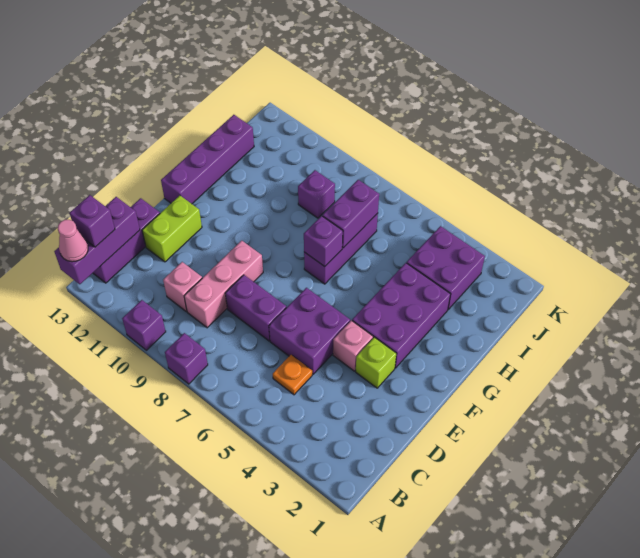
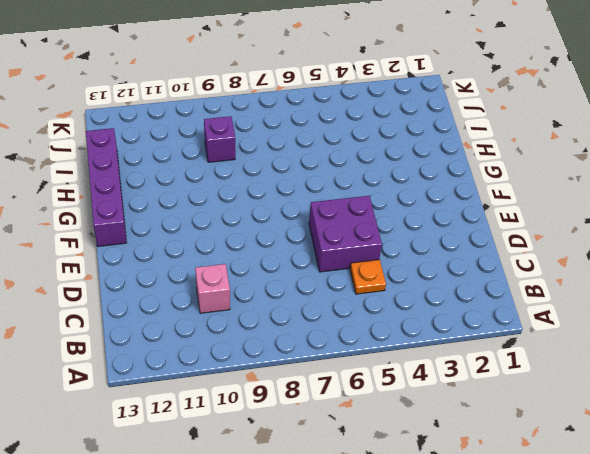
none -> purple 1x1 brick [165,333,208,384]
none -> purple 1x1 brick [122,300,166,350]
none -> purple 1x3 brick [93,198,160,283]

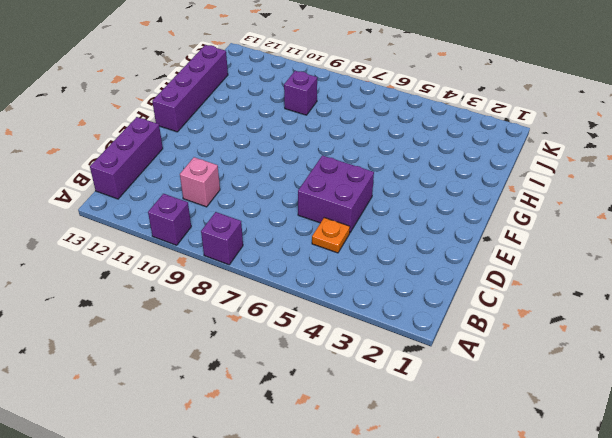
none -> pink 1x3 brick [184,241,263,328]
none -> purple 1x2 brick [225,275,286,341]
none -> lime 1x2 brick [142,196,202,262]

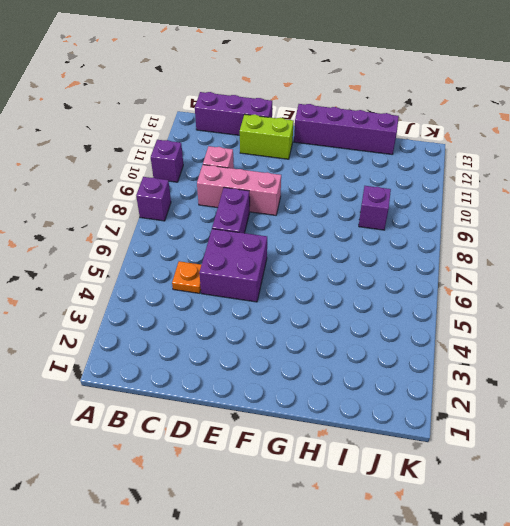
none -> lime 1x1 brick [356,337,396,388]
none -> pink 1x1 brick [333,320,373,371]
none -> purple 2x3 brick [352,263,451,368]

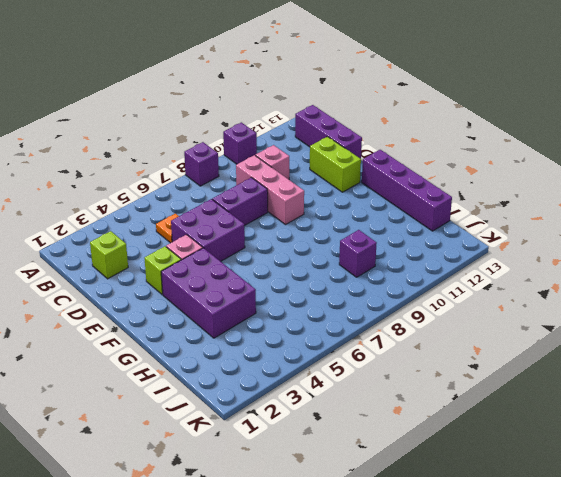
lime 1x1 brick [90,231,128,279] -> none
none -> purple 1x3 brick [304,213,378,284]
none -> purple 2x2 brick [407,226,485,309]
none -> purple 1x3 brick [54,197,140,284]

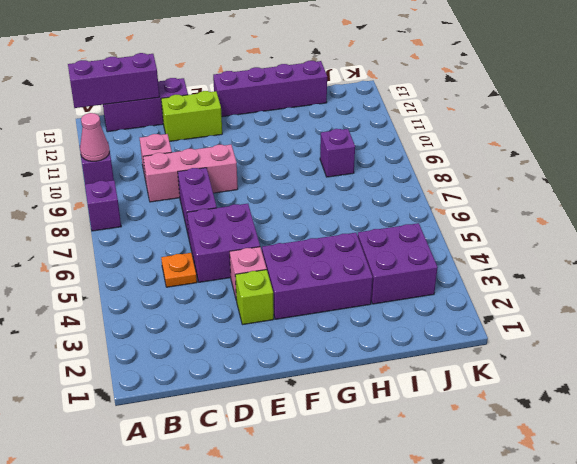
pink 1x1 cone [80,113,110,161] -> pink 1x1 cone moved to [58,220,88,262]
none -> purple 1x3 brick [304,213,378,284]
none -> purple 1x1 brick [304,216,343,267]
none -> purple 1x2 brick [322,180,379,248]

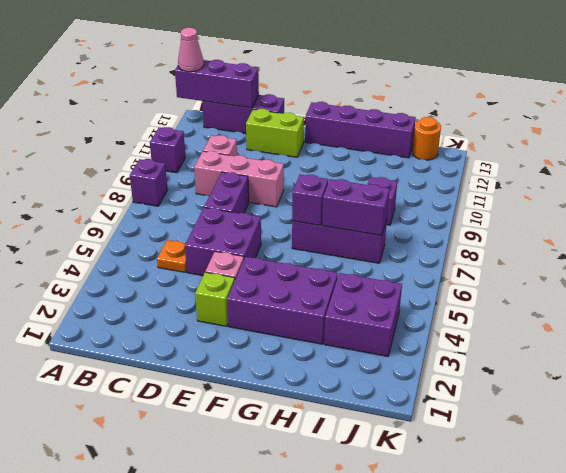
orange 1x1 round brick [412,117,441,160] -> none
none -> purple 1x1 brick [70,195,115,247]

